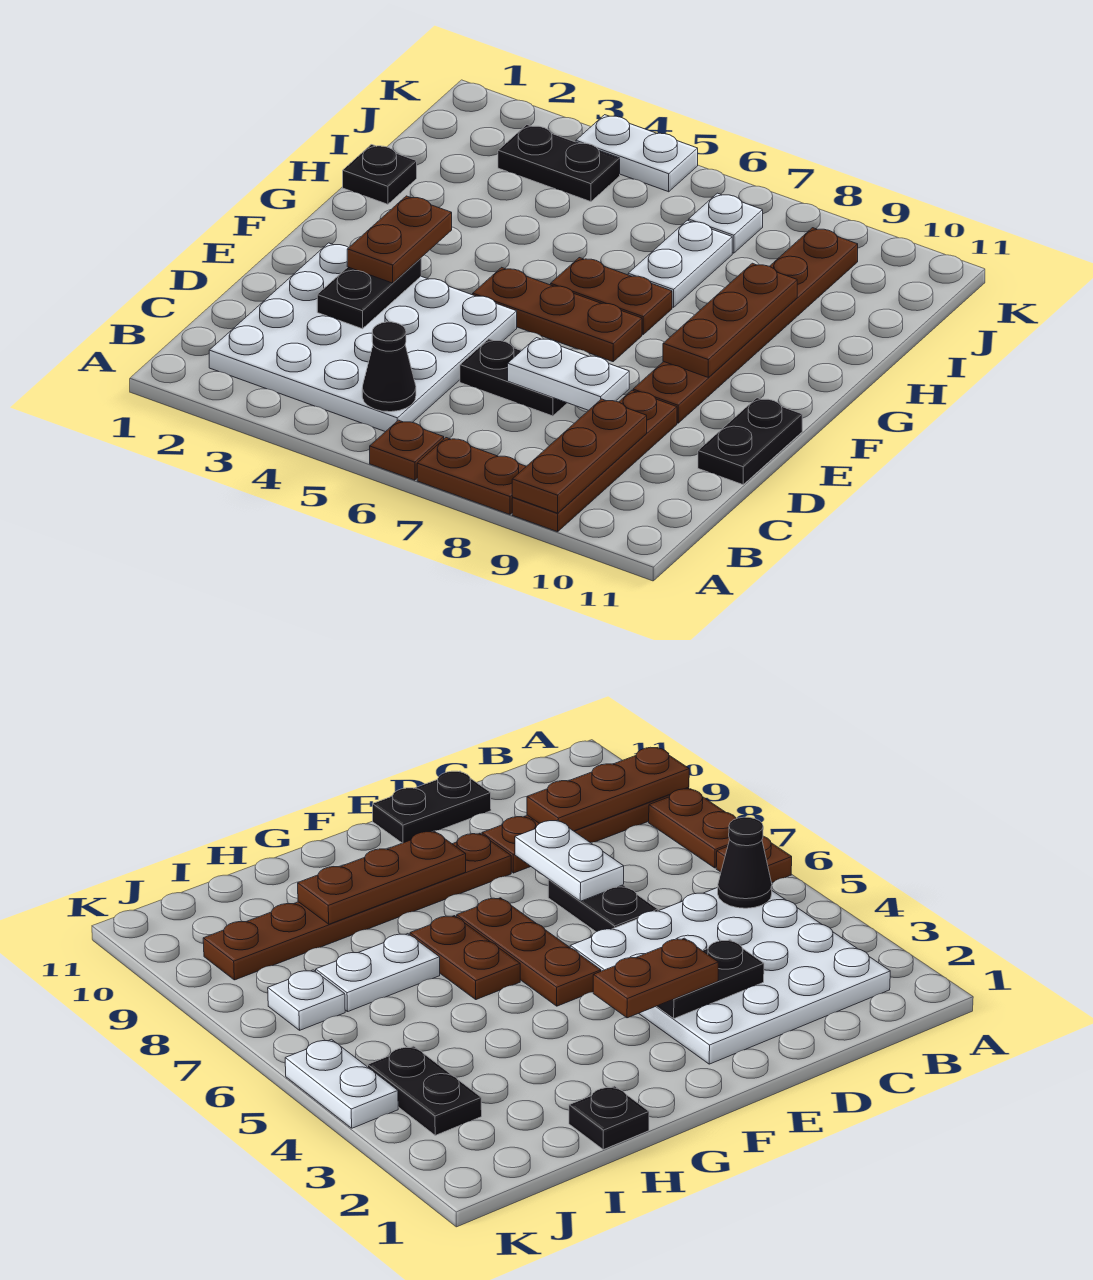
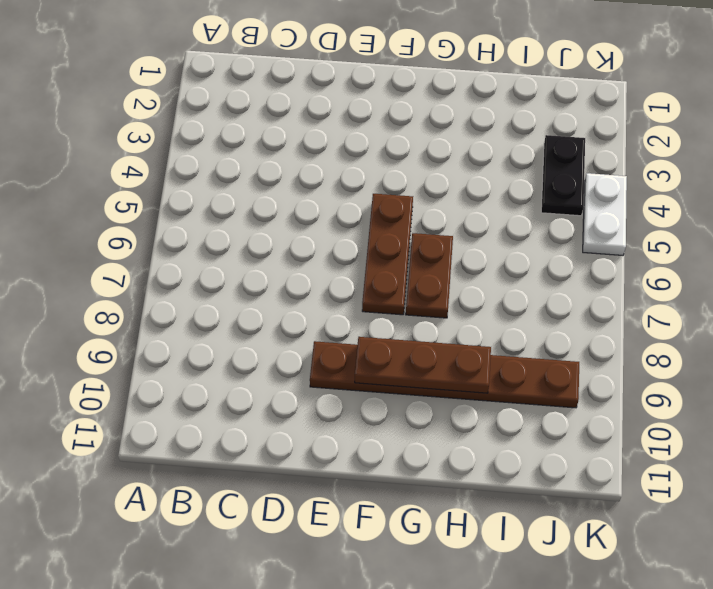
none -> brown 1x1 plate [370,420,444,480]
none -> brown 1x2 plate [417,438,526,514]
none -> brown 1x4 plate [512,390,677,532]

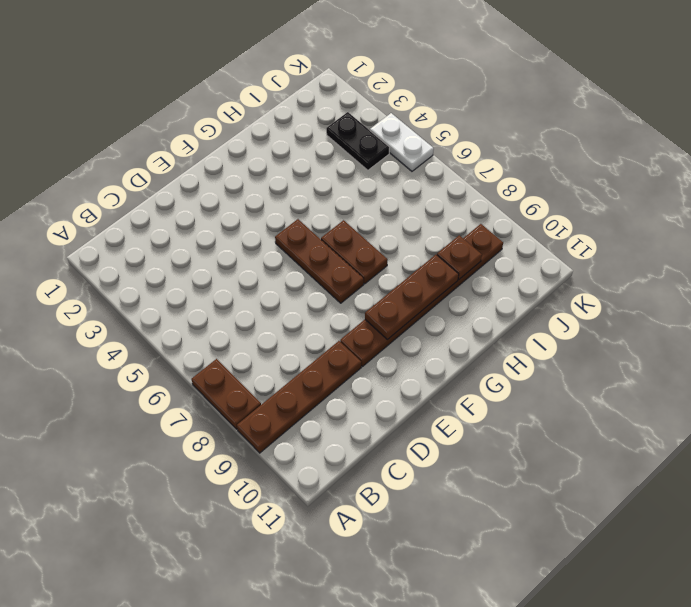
brown 1x1 plate [437,235,482,279] -> brown 1x1 plate moved to [370,420,444,480]
none -> white 4x4 plate [209,243,517,432]
none -> black 1x2 plate [460,339,567,416]
none -> black 1x2 plate [698,398,802,485]

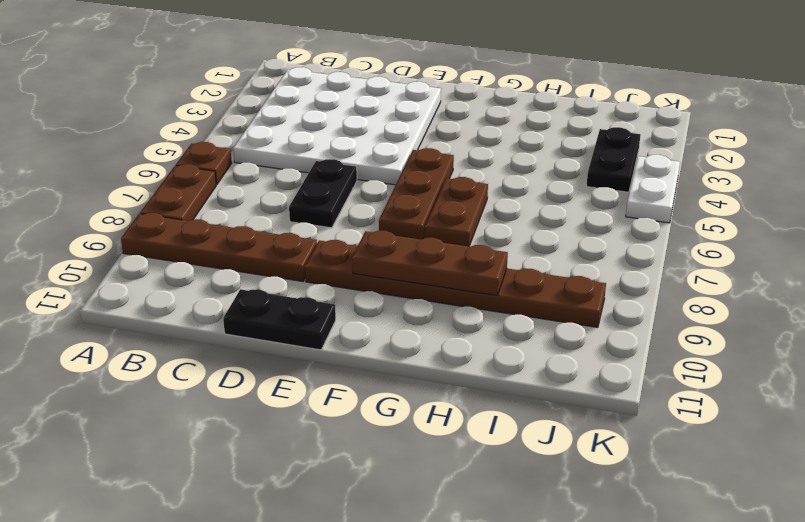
none -> black 1x1 plate [343,145,417,204]
none -> white 1x2 plate [628,220,732,307]
none -> white 1x1 plate [689,193,763,253]

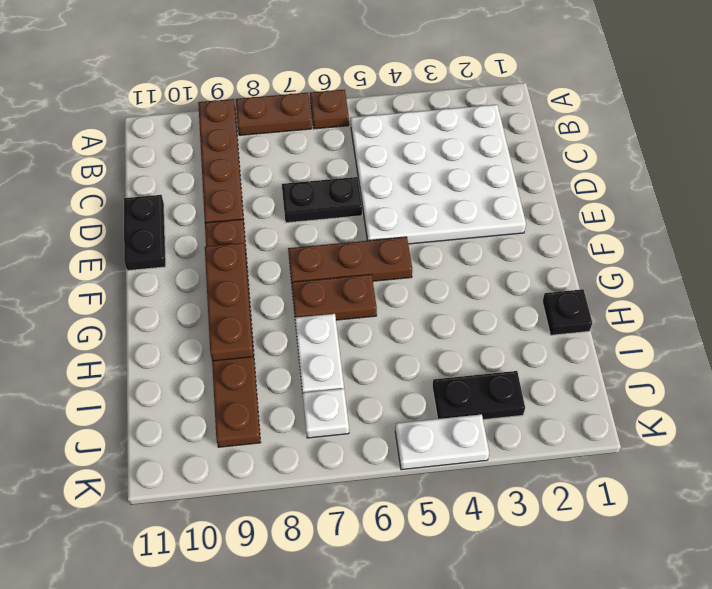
none -> brown 1x3 plate [512,399,647,513]
none -> black 1x1 cone [362,322,416,412]
none -> black 1x2 plate [317,258,421,329]

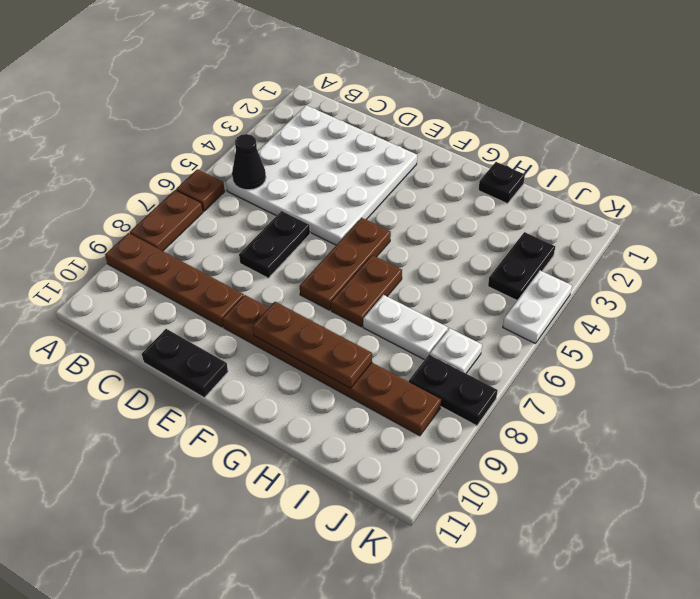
black 1x2 plate [409,355,498,426] -> black 1x2 plate moved to [317,258,421,329]
none -> brown 1x3 plate [512,399,647,513]
none -> white 1x2 plate [508,338,629,410]
none -> brown 1x2 plate [347,196,452,283]

